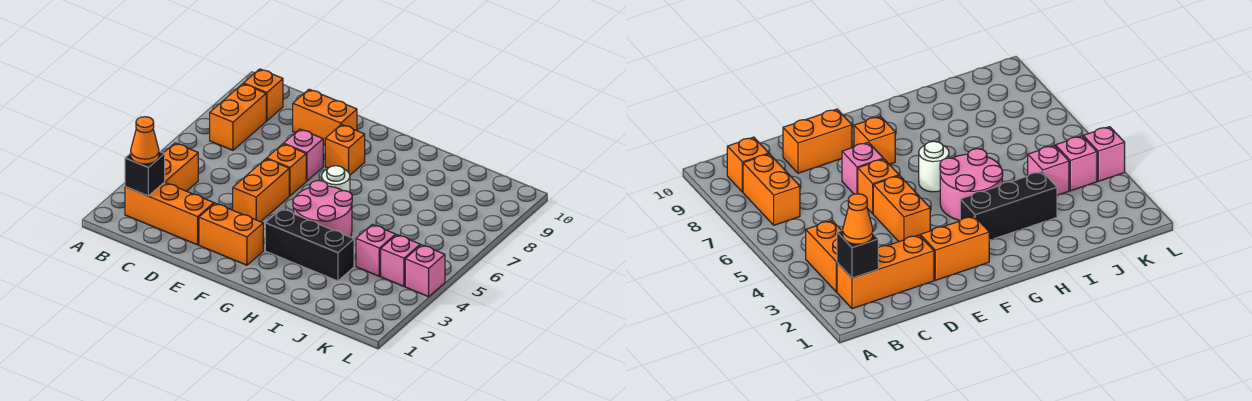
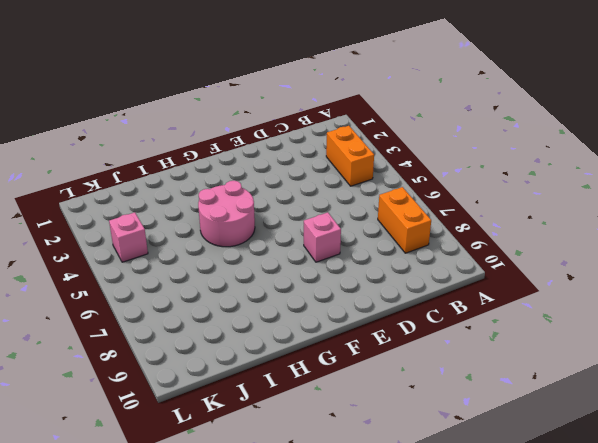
none -> orange 1x3 brick [125,182,214,245]
none -> orange 1x1 brick [244,69,283,121]
none -> orange 1x2 brick [293,89,357,145]

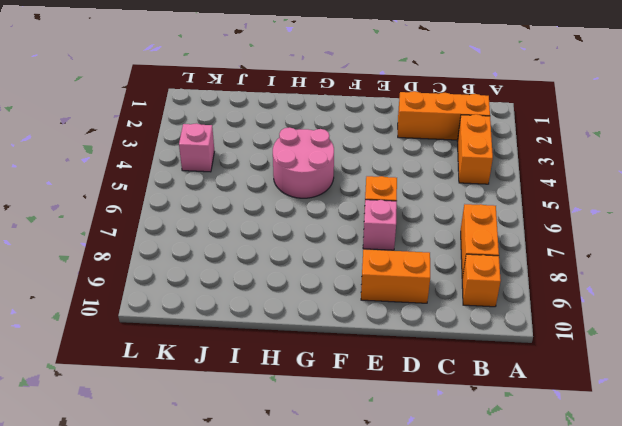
none -> orange 1x2 brick [199,203,263,265]
none -> orange 1x2 brick [233,159,289,222]
none -> orange 1x1 brick [325,124,365,175]

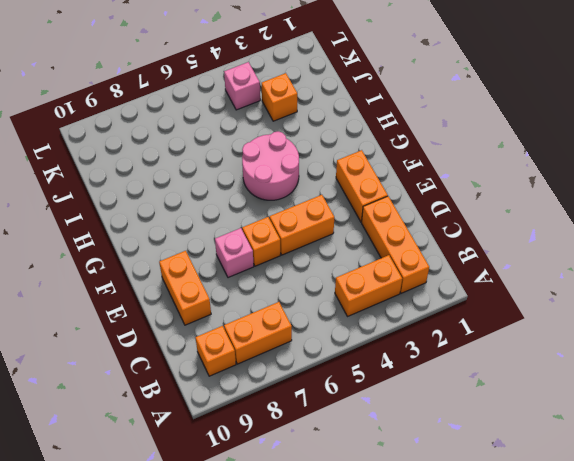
orange 1x1 brick [262,73,297,121] -> orange 1x1 brick moved to [325,124,365,175]
none -> black 1x3 brick [265,209,354,281]
none -> white 1x1 round brick [322,166,350,192]
none -> pink 1x1 brick [356,224,396,276]

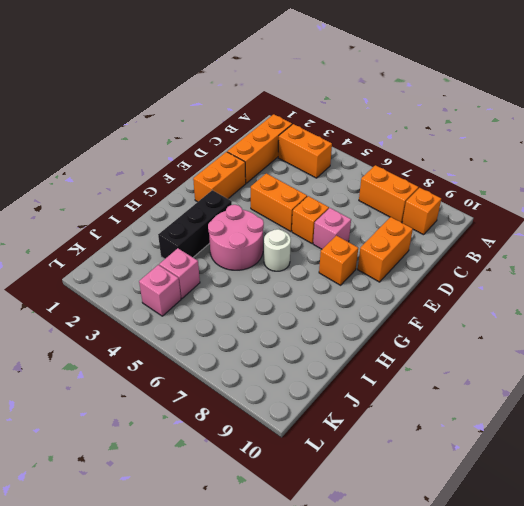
none -> pink 1x1 brick [405,245,445,297]
none -> black 1x1 brick [125,151,165,196]
none -> orange 1x1 cone [131,117,159,164]

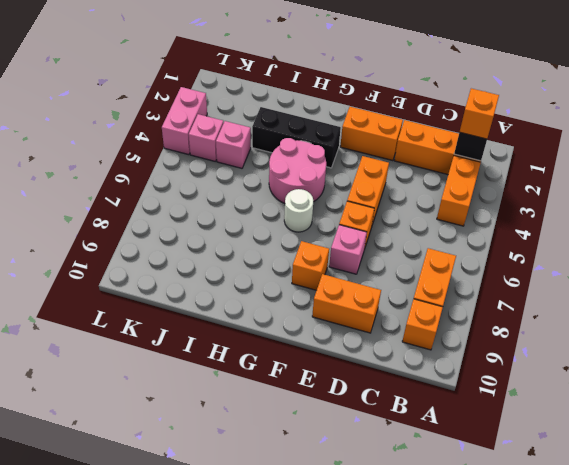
orange 1x1 brick [460,88,499,139] -> orange 1x1 cone [131,117,159,164]
pink 1x2 brick [162,87,207,155] -> pink 1x1 brick [405,245,445,297]

